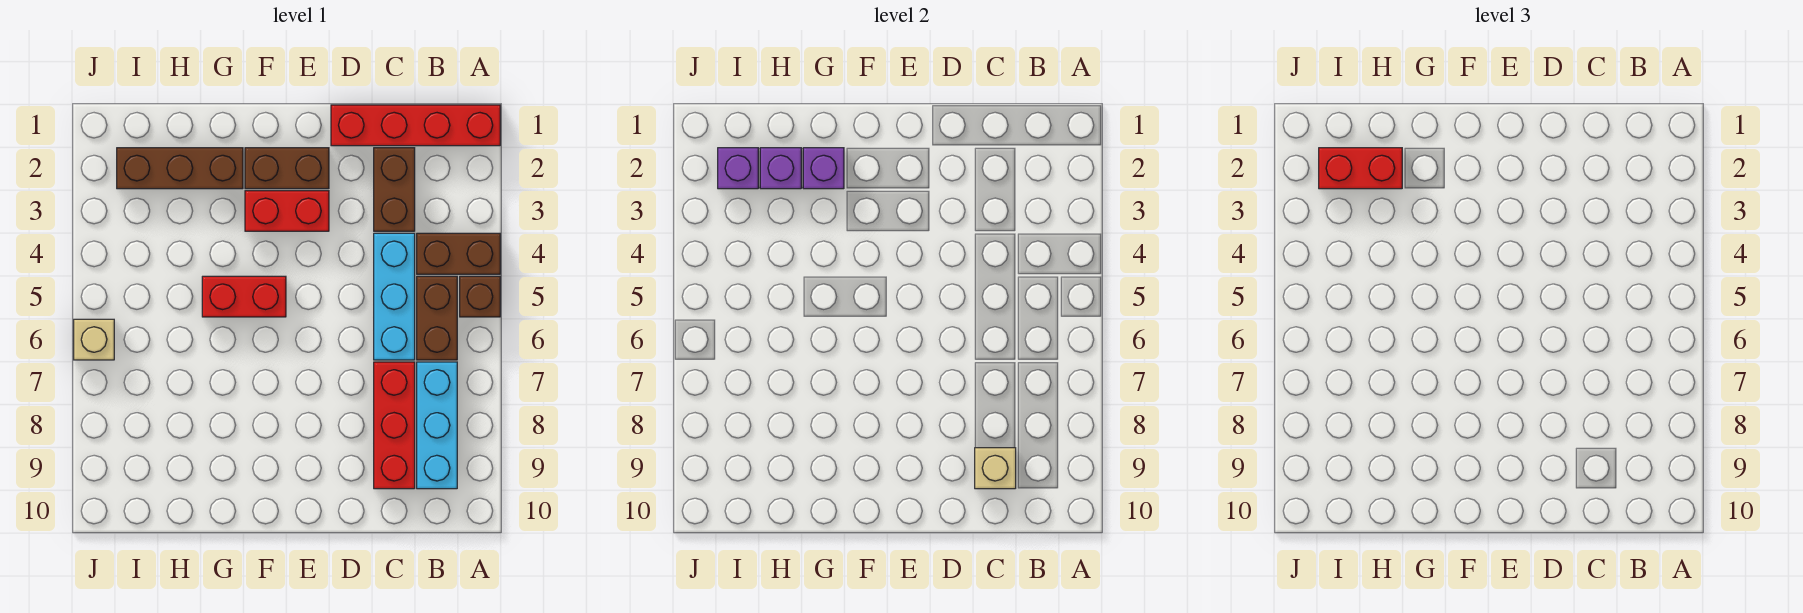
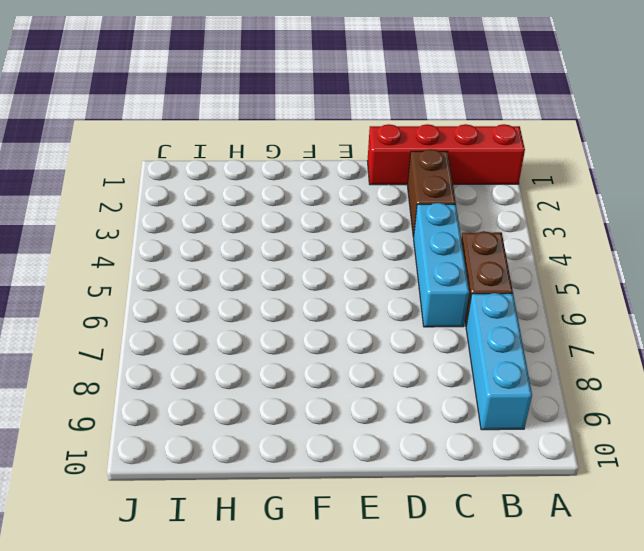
none -> brown 1x2 brick [417,233,500,274]
none -> brown 1x1 brick [460,276,500,317]
none -> red 1x3 brick [374,362,415,489]

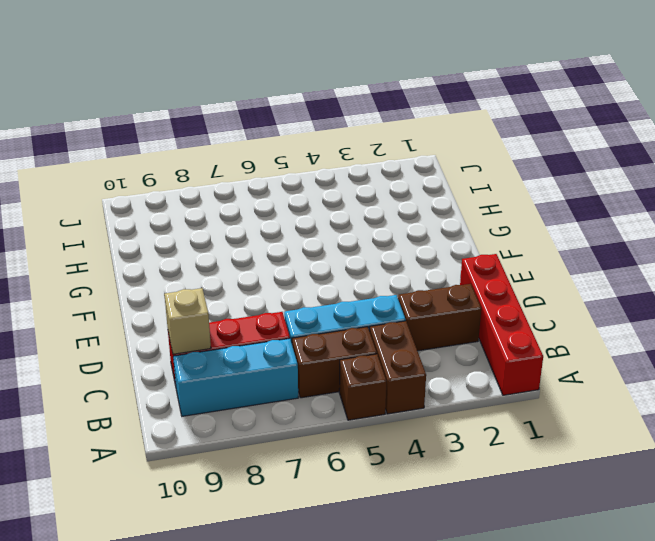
none -> brown 1x2 brick [245,148,329,189]
none -> red 1x2 brick [245,191,329,231]
none -> red 1x2 brick [202,276,286,317]

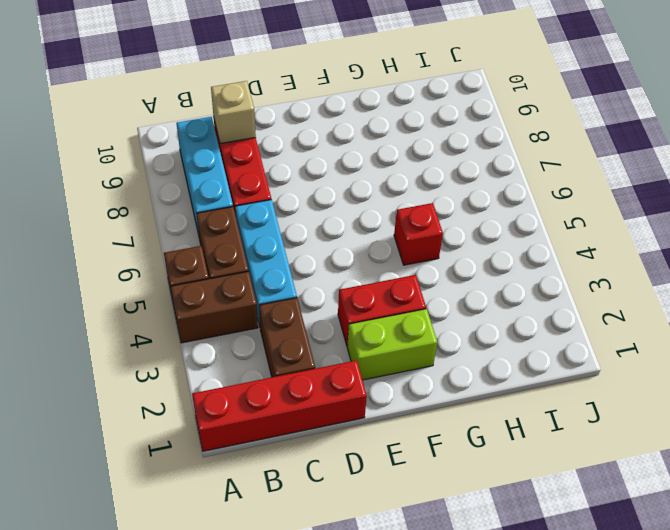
lime 1x2 brick [347,309,437,380] -> brown 1x2 brick [245,148,329,189]
red 1x1 brick [394,203,443,265] -> red 1x2 brick [202,276,286,317]
none -> brown 1x3 brick [117,148,243,189]
none -> tan 1x1 brick [74,319,114,360]
none -> purple 1x1 brick [803,148,844,189]

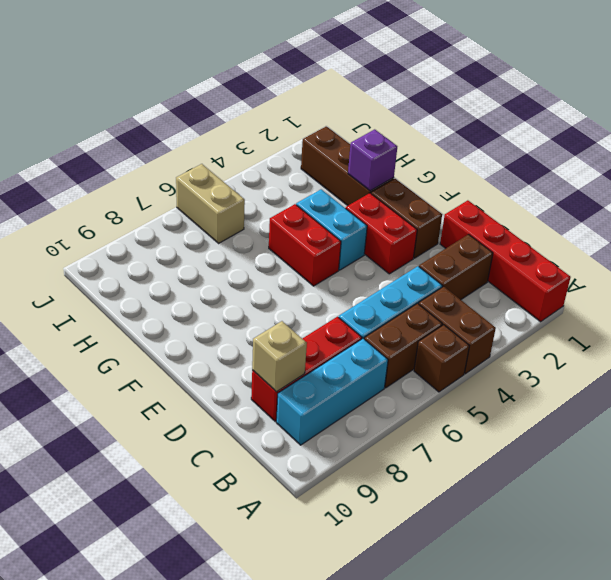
cyan 1x2 brick [296,189,367,270] -> none
tan 1x2 brick [176,164,245,243] -> tan 1x1 brick [74,319,114,360]
none -> purple 1x1 brick [760,148,801,189]
none -> purple 1x1 brick [718,148,758,189]
none -> red 1x2 brick [1319,148,1402,189]

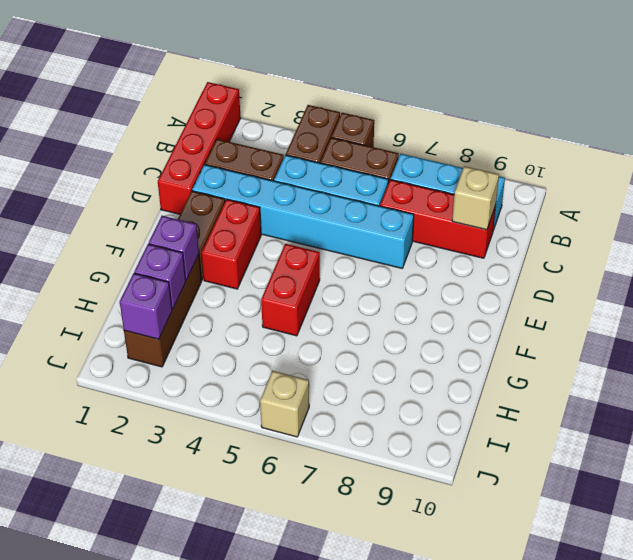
cyan 1x6 brick [192,165,414,268] -> none
none -> red 1x2 brick [1319,148,1402,189]

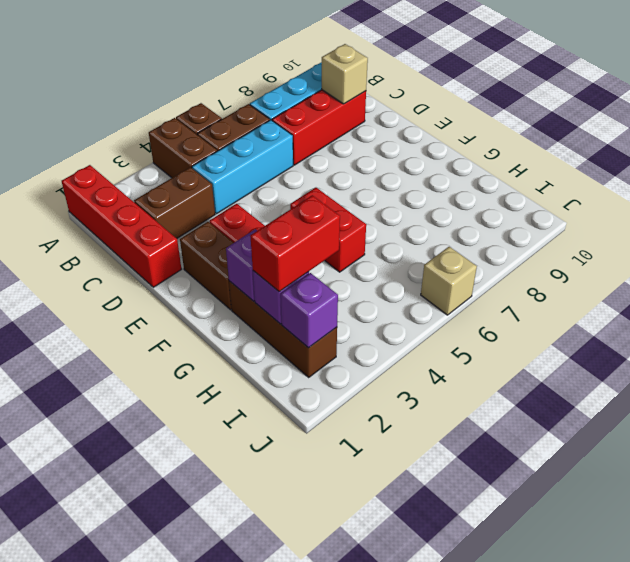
red 1x2 brick [250,195,340,292] -> red 1x2 brick turned to [1319,148,1402,189]

